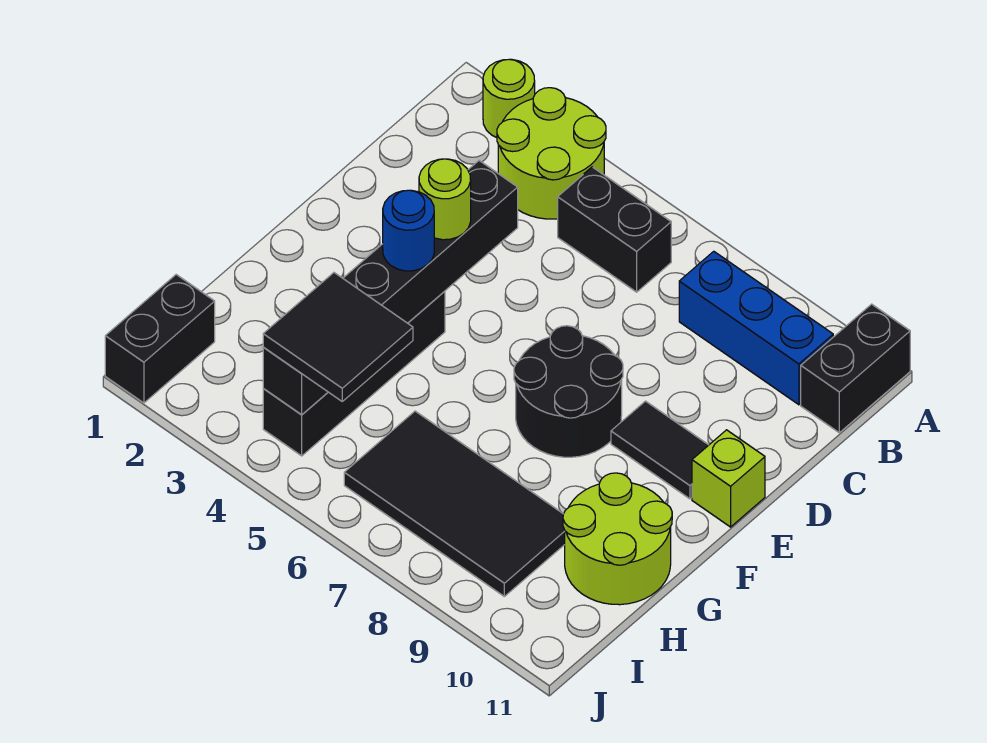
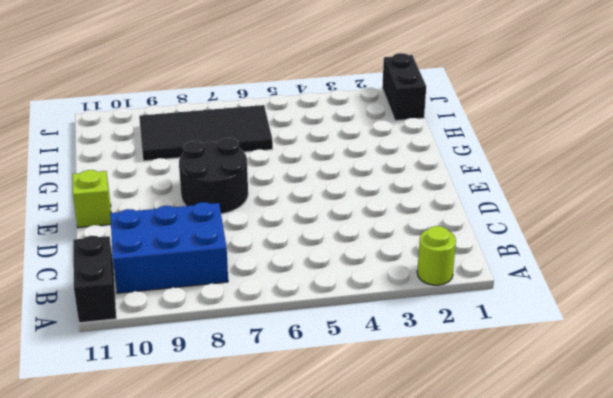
blue 2x3 brick [110,202,228,293] -> blue 1x3 brick [679,251,833,405]
none -> lime 2x2 round brick [497,88,606,219]
none -> black 1x2 brick [558,167,671,292]
none -> black 1x2 tile [611,401,708,499]

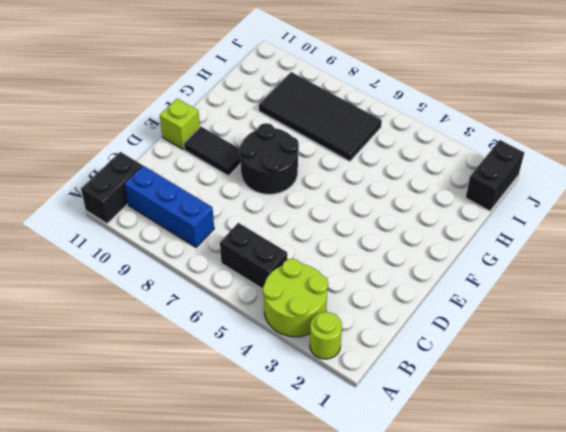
none -> black 1x4 brick [263,291,445,456]
none -> lime 2x2 round brick [563,473,672,605]
none -> black 1x6 brick [263,161,518,415]

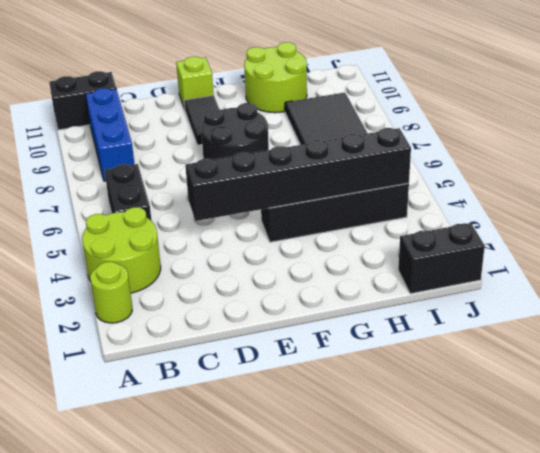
none -> lime 1x1 round brick [419,159,471,240]
none -> blue 1x1 round brick [383,190,434,271]
none -> black 2x2 tile [263,273,413,401]

